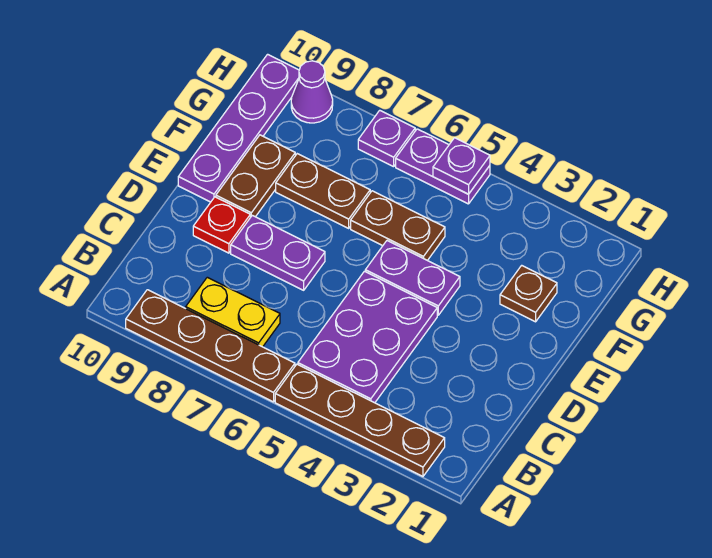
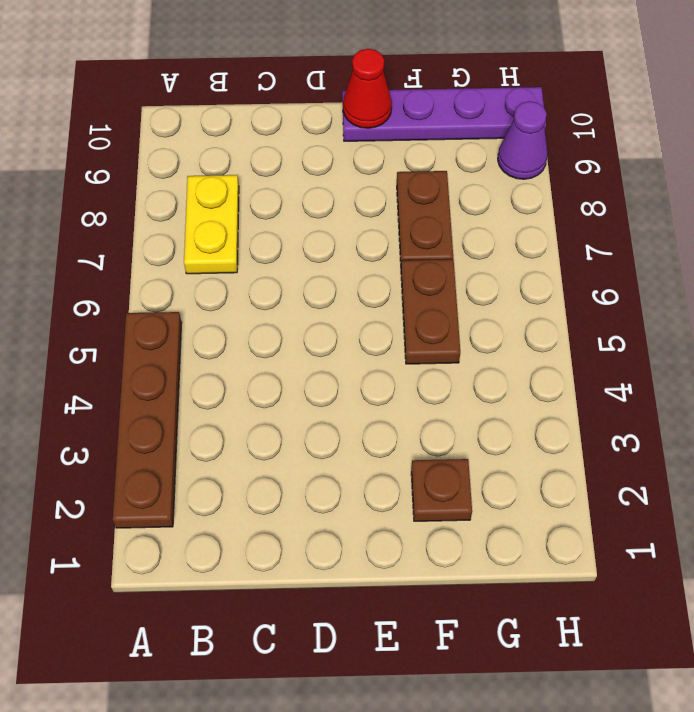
red 1x1 cone [343,49,392,128] -> none
none -> brown 1x4 plate [126,290,295,402]
none -> purple 2x3 plate [298,271,437,403]
none -> purple 1x2 plate [231,215,325,290]

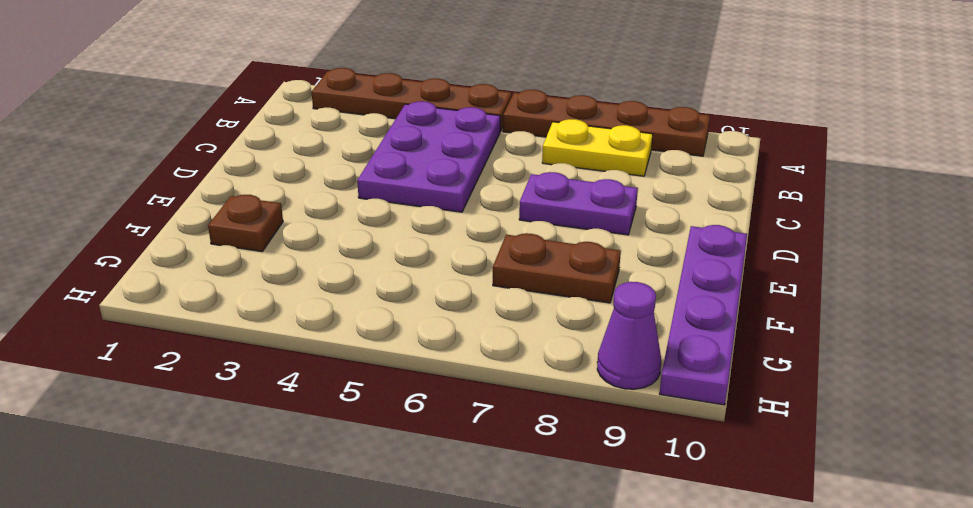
none -> red 1x1 plate [193,197,250,253]
none -> purple 1x2 plate [365,241,460,315]
none -> brown 1x2 plate [216,135,295,217]

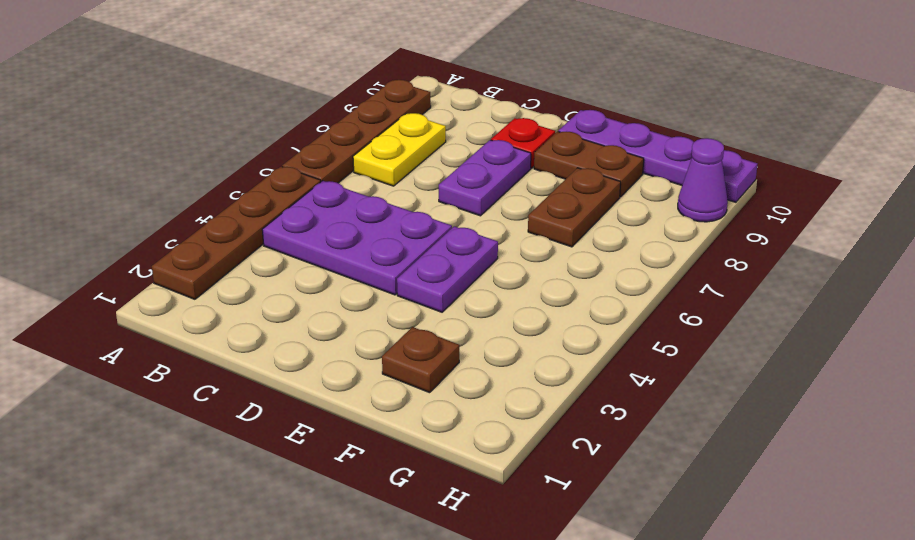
none -> brown 1x2 plate [351,191,445,260]
none -> purple 1x2 plate [396,129,490,204]
none -> purple 1x1 plate [358,110,415,167]

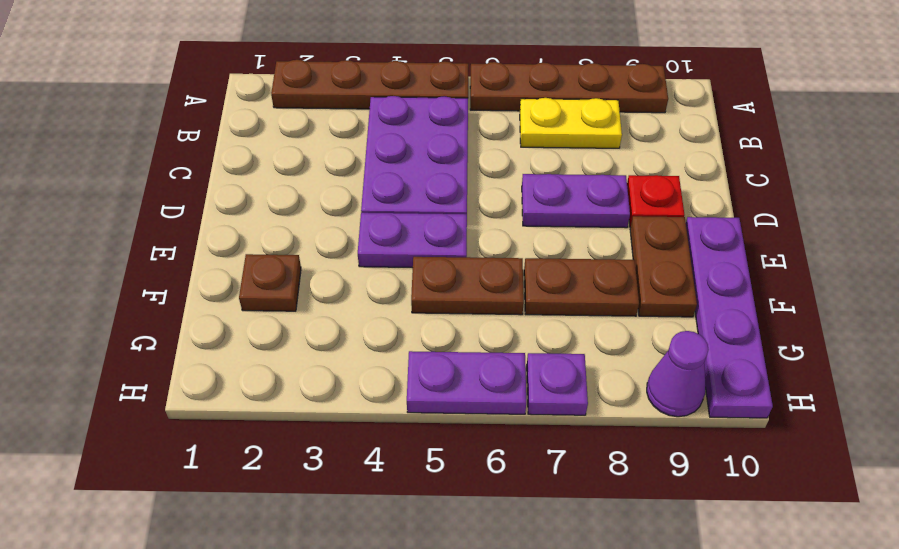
none -> purple 1x1 plate [433,138,490,194]

